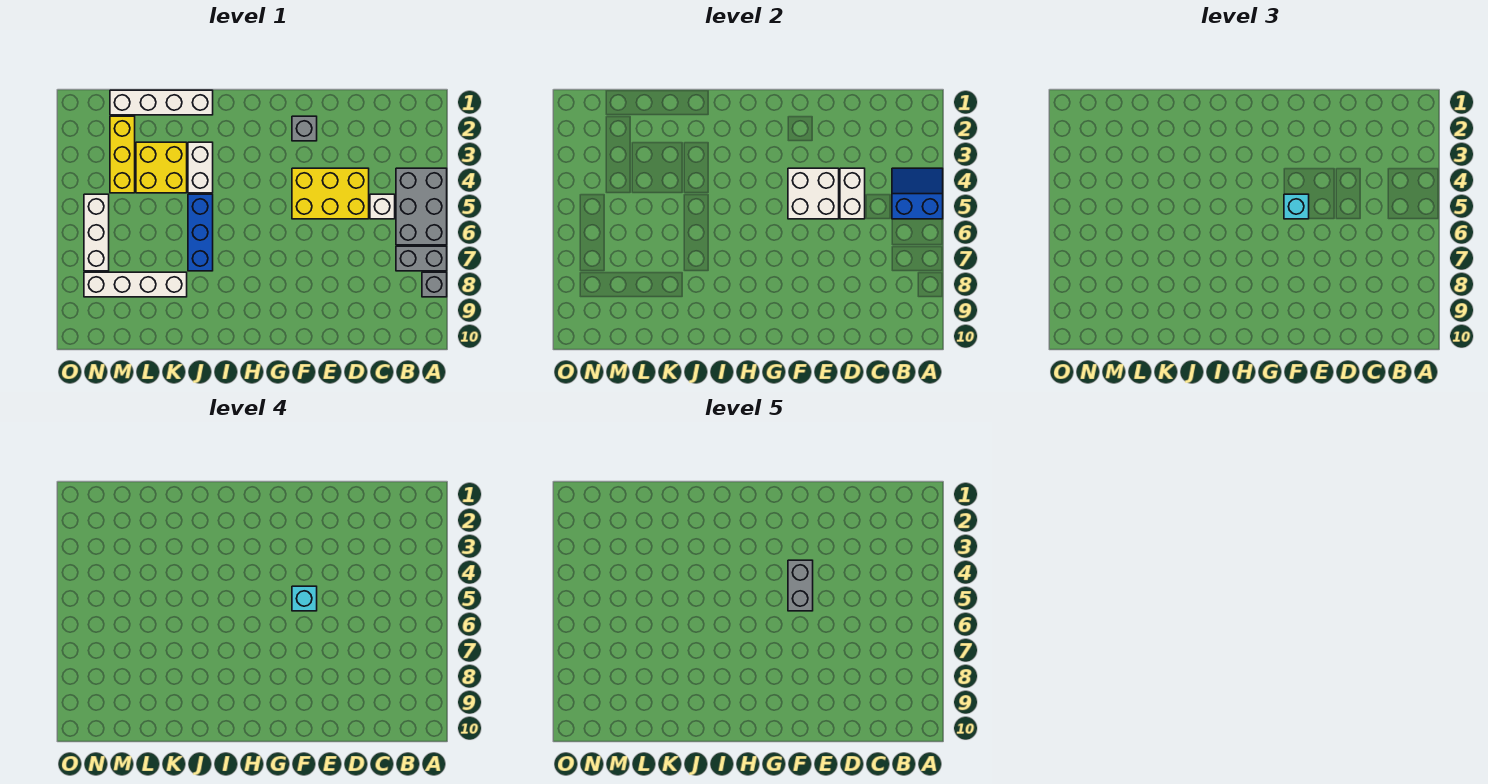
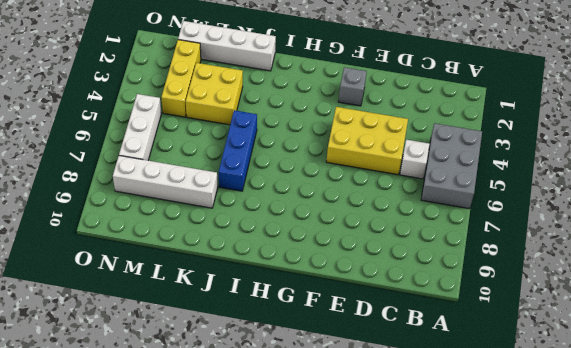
none -> grey 1x2 brick [396,246,447,271]
none -> grey 1x1 brick [422,272,447,297]
none -> white 1x2 brick [188,142,213,193]

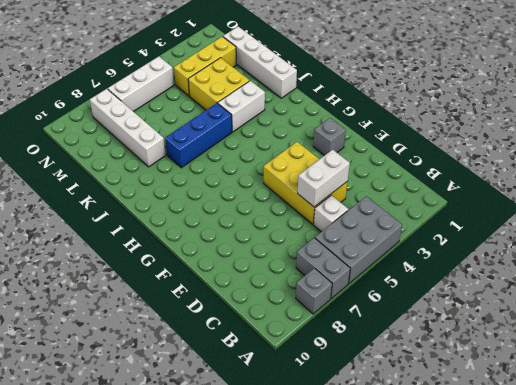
none -> blue 2x2 slope [892,168,943,219]
none -> white 2x2 brick [788,168,839,219]
none -> cyan 1x1 brick [1284,194,1309,219]

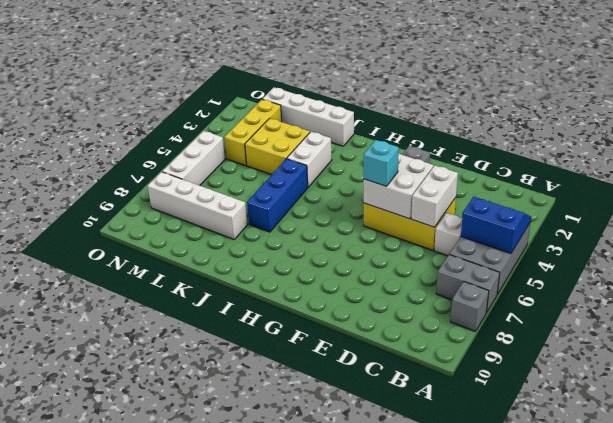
none -> cyan 1x1 brick [292,586,317,611]
none -> grey 1x2 brick [788,560,813,611]

